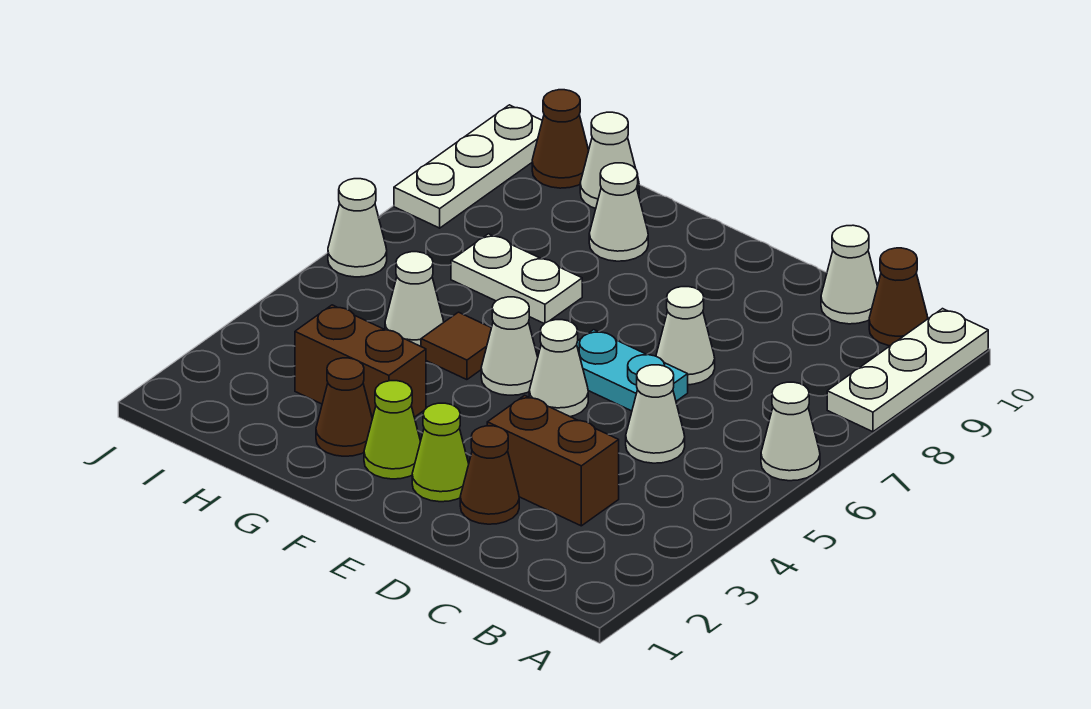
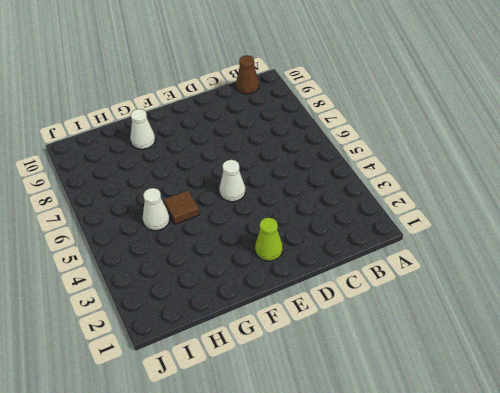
none -> white 1x1 cone [761,382,820,481]
none -> white 1x3 plate [827,309,988,432]
none -> brown 1x2 brick [487,395,619,526]

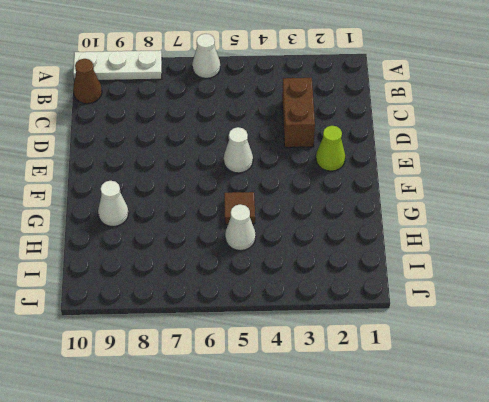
none -> white 1x1 cone [626,365,685,463]
none -> white 1x1 cone [821,225,877,324]
none -> brown 1x1 cone [460,426,519,524]

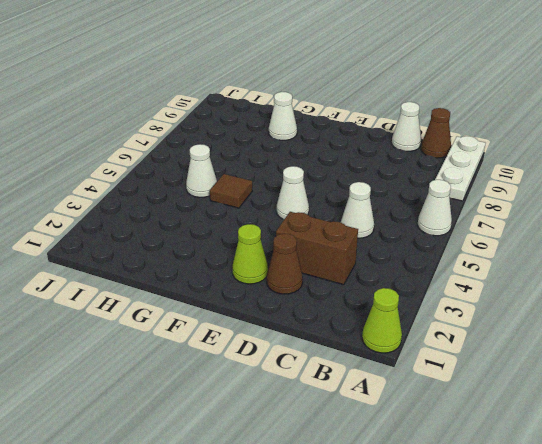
lime 1x1 cone [362,288,402,353] -> lime 1x1 cone moved to [364,381,421,479]
none -> cyan 1x2 plate [577,330,688,411]
none -> white 1x1 cone [656,287,715,385]
none -> white 1x1 cone [481,297,538,395]

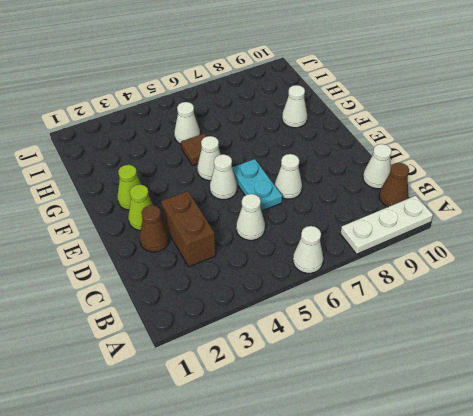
none -> brown 1x1 cone [316,358,372,456]
none -> brown 1x2 brick [295,305,426,418]
none -> white 1x2 plate [451,234,582,323]

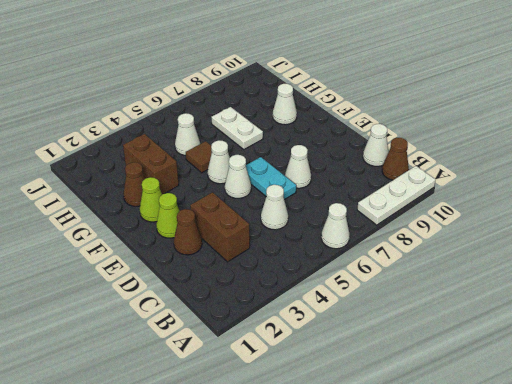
none -> white 1x1 cone [580,112,639,208]
none -> brown 1x1 cone [532,90,589,188]
none -> white 1x1 cone [328,179,387,277]

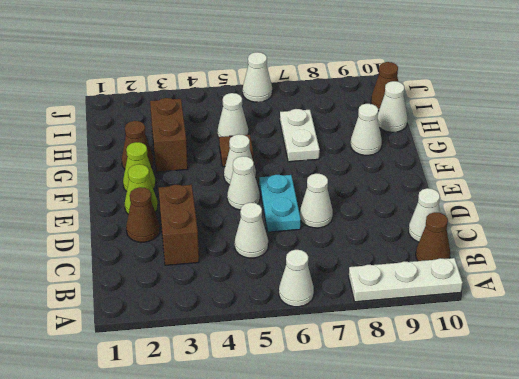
none -> white 1x3 plate [394,105,542,228]

